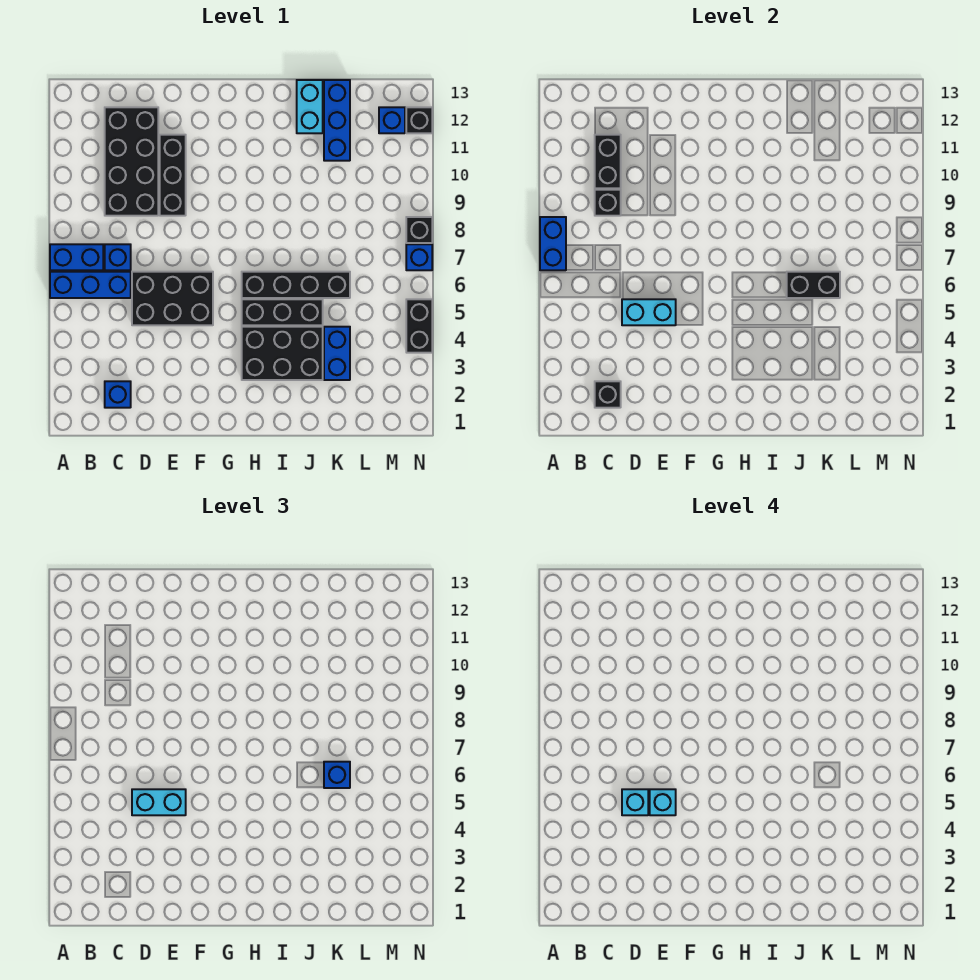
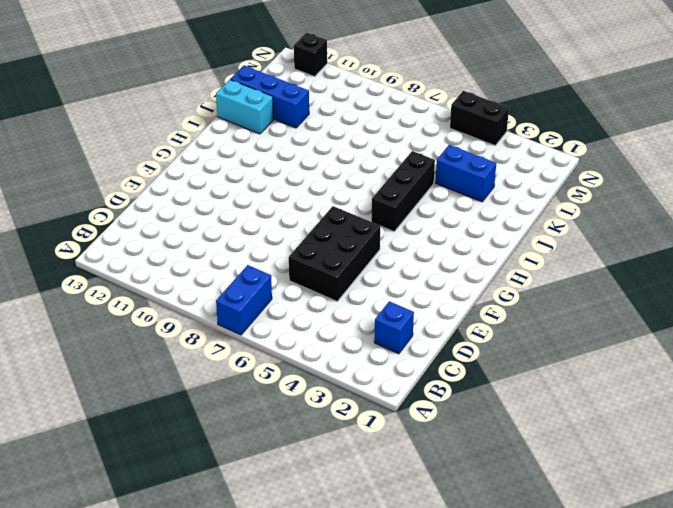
none -> blue 1x3 brick [50,272,131,298]
none -> blue 1x1 brick [105,244,131,270]
none -> black 2x4 brick [105,107,158,216]

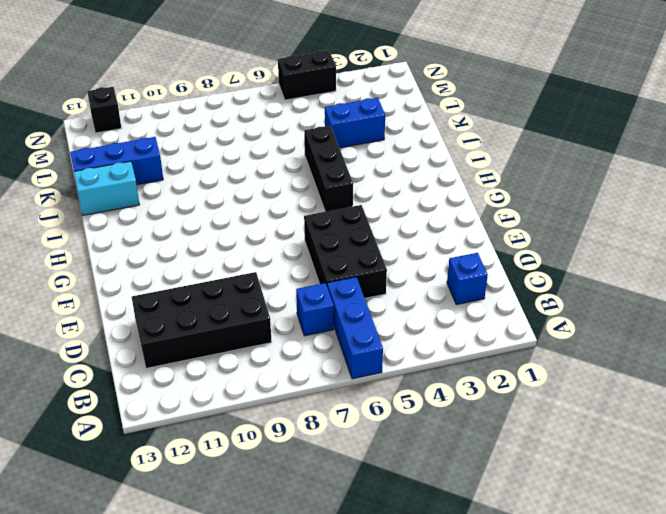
none -> blue 1x2 brick [50,244,103,270]
none -> black 1x3 brick [160,135,186,216]
none -> black 2x3 brick [242,327,323,380]

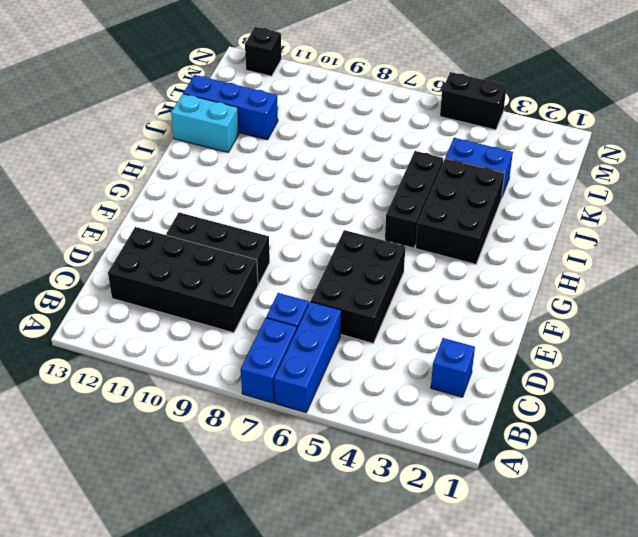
none -> black 1x4 brick [242,272,350,298]
none -> blue 1x1 brick [379,107,405,133]
none -> blue 1x1 brick [406,244,432,270]

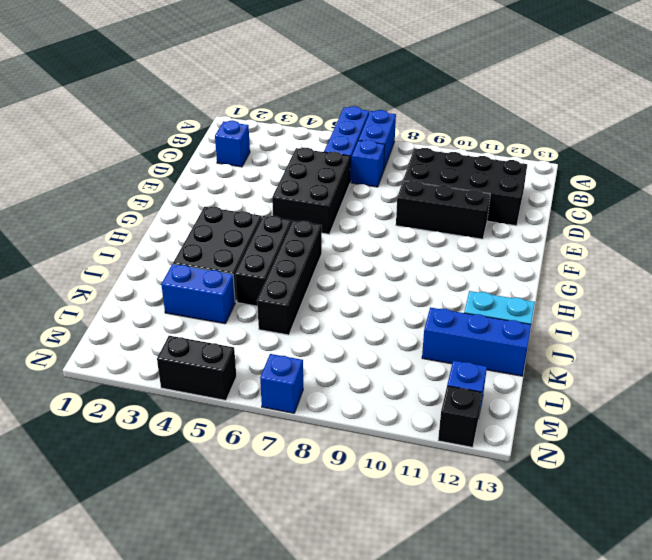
none -> black 1x1 brick [406,217,432,243]
none -> blue 1x2 brick [540,217,566,270]
none -> black 1x1 brick [595,381,621,408]

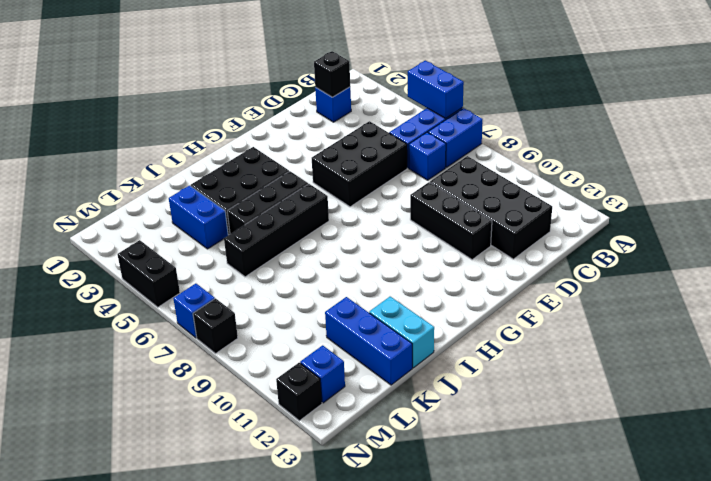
blue 1x2 brick [408,61,464,118] -> blue 1x2 brick moved to [540,217,566,270]
none -> black 1x1 brick [595,190,621,216]
none -> black 1x2 brick [595,135,621,188]
none -> cyan 1x2 brick [622,299,676,325]

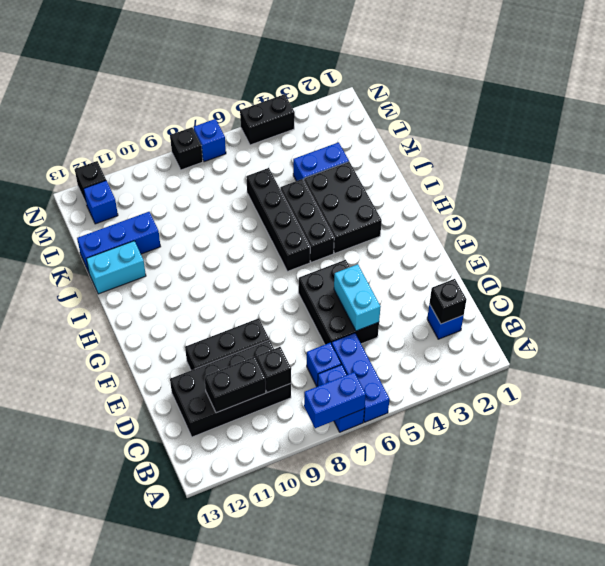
none -> black 1x2 brick [787,272,840,298]
none -> cyan 1x2 brick [132,789,186,815]
none -> blue 1x1 brick [324,762,350,788]

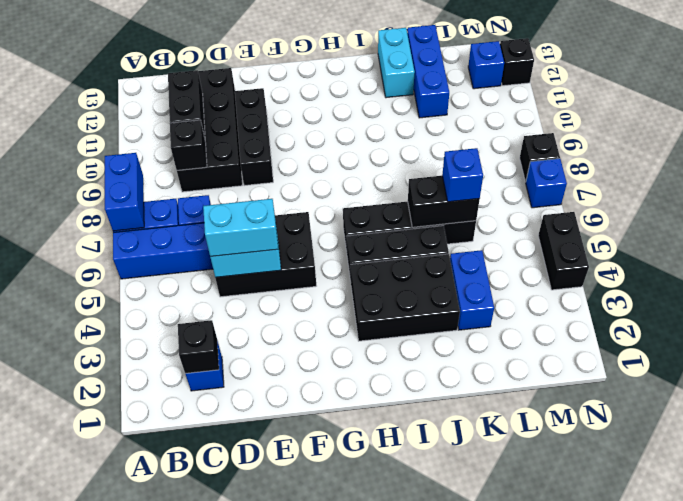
none -> cyan 1x1 brick [622,789,648,815]
none -> cyan 1x1 brick [650,789,676,815]

